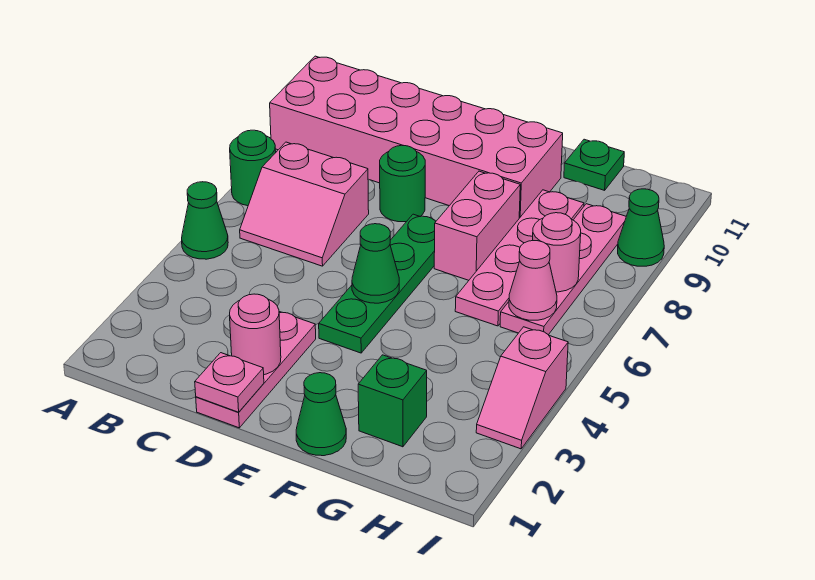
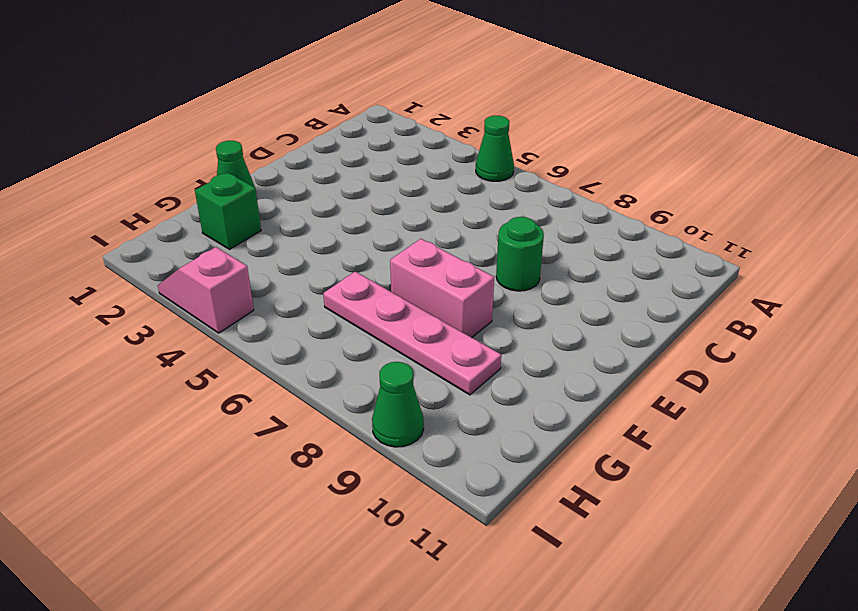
none -> green 1x1 round brick [230,130,276,206]
none -> pink 2x6 brick [270,56,563,218]
none -> pink 2x2 slope [240,142,369,266]

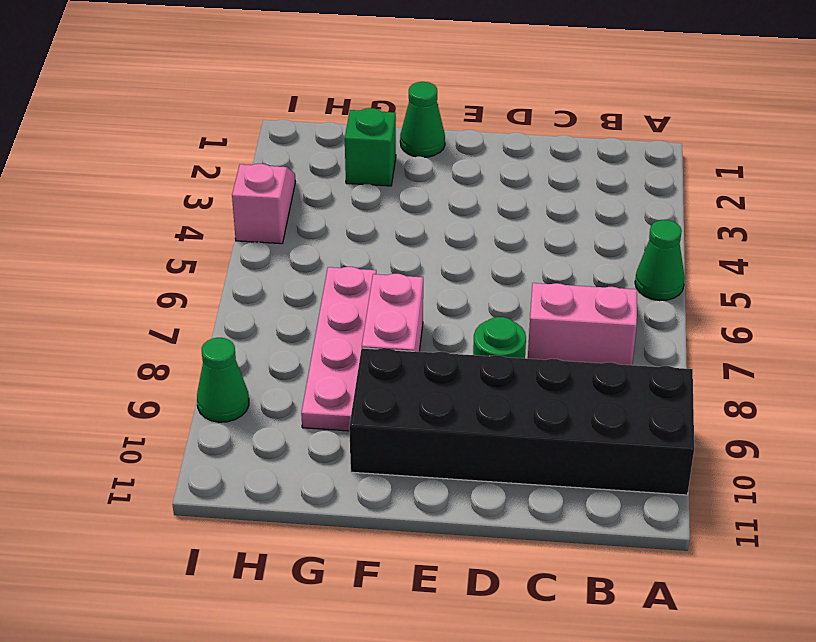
black 2x6 brick [349,348,694,495] -> pink 2x6 brick [270,56,563,218]
none -> green 1x1 round brick [230,130,276,206]
none -> pink 1x3 plate [196,312,316,428]
none -> green 1x4 plate [319,214,436,353]

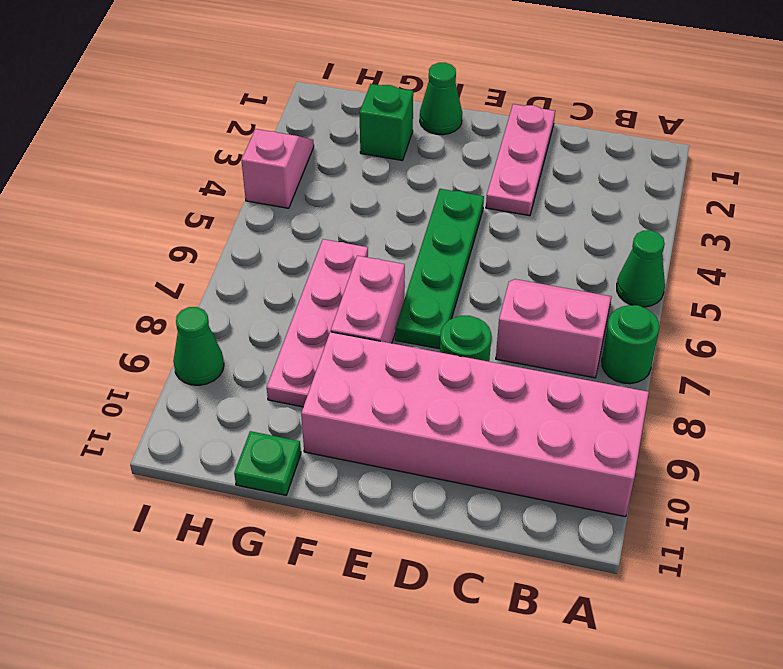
none -> pink 1x4 plate [500,204,626,335]
none -> pink 1x1 plate [195,353,264,412]
none -> pink 1x1 round brick [230,294,281,375]

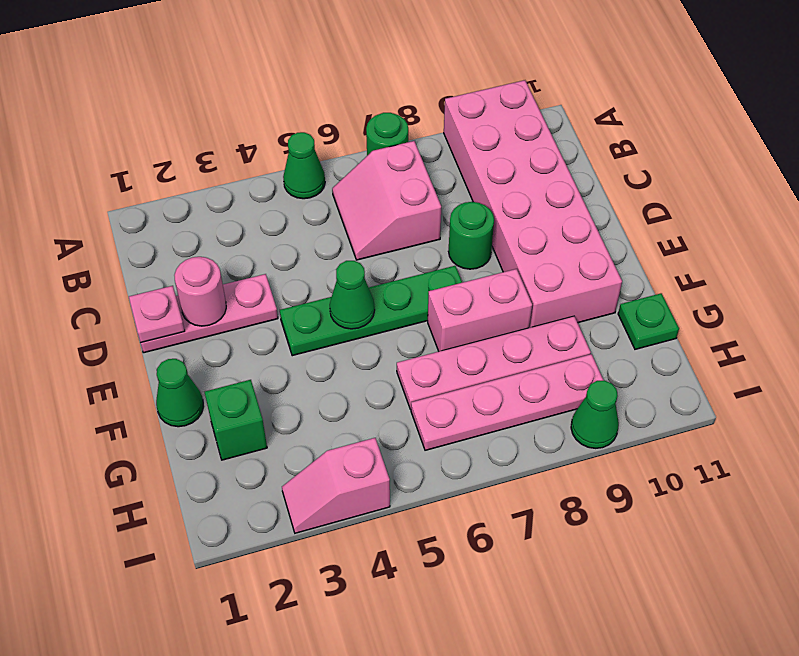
none -> pink 1x1 cone [509,241,557,320]
none -> pink 1x1 round brick [533,213,581,292]

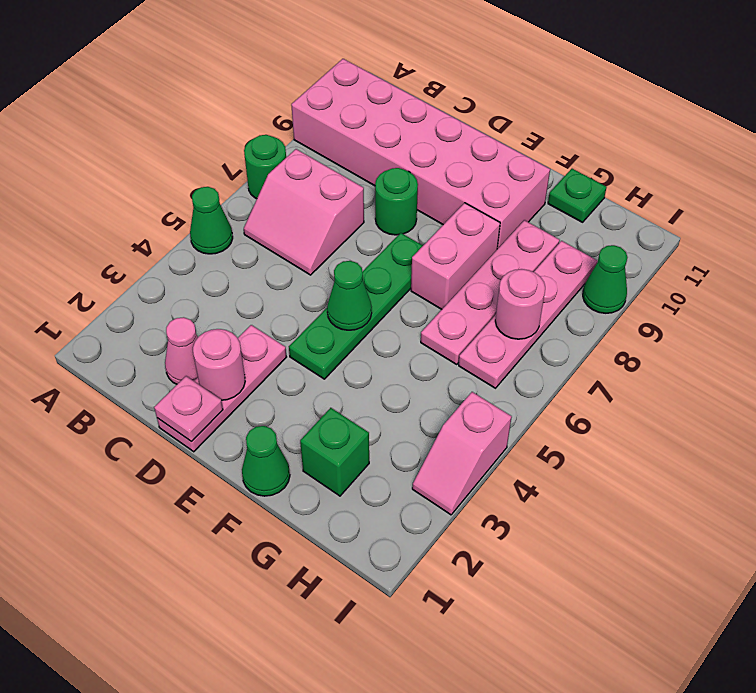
pink 1x1 cone [165,317,198,384] -> pink 1x1 cone moved to [509,241,557,320]

